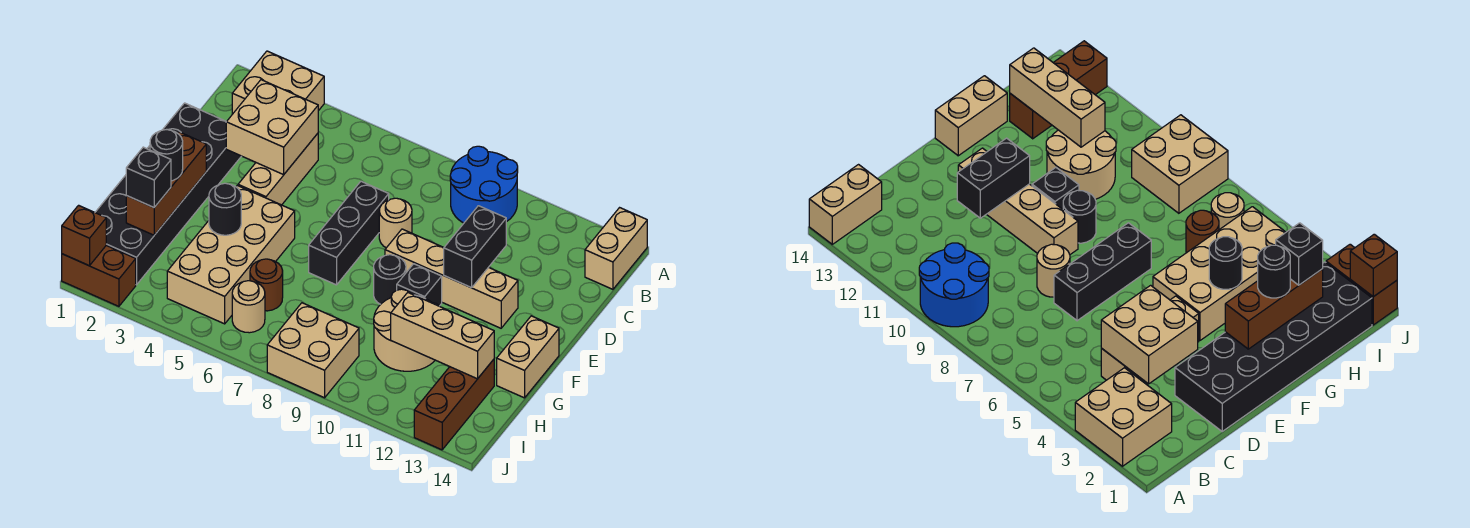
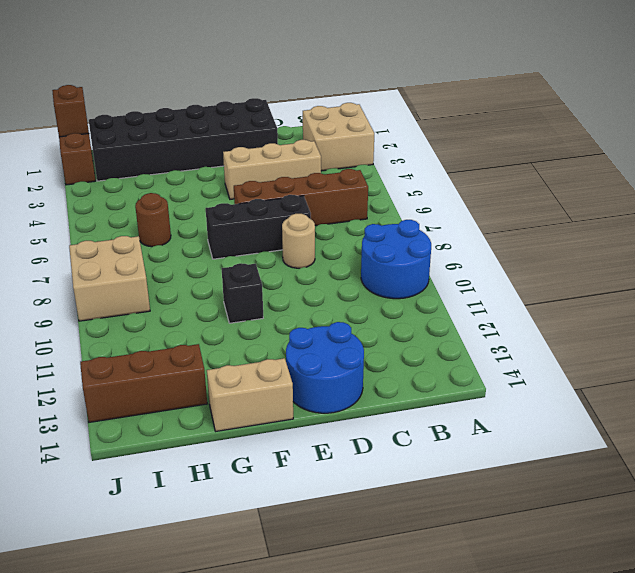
brown 1x4 brick [234,169,368,226] -> none
blue 2x2 round brick [286,322,364,413] -> none
none -> tan 1x2 brick [585,208,647,289]
none -> tan 1x4 brick [385,229,518,328]
none -> tan 2x4 brick [167,186,295,324]

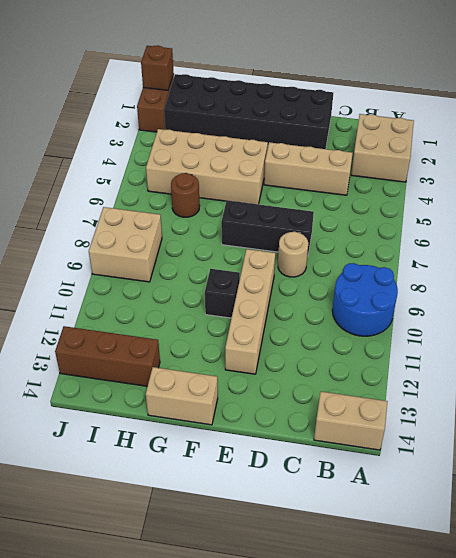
none -> black 1x1 round brick [374,255,406,304]
none -> tan 2x2 round brick [374,289,439,371]
none -> tan 1x1 round brick [232,281,265,333]

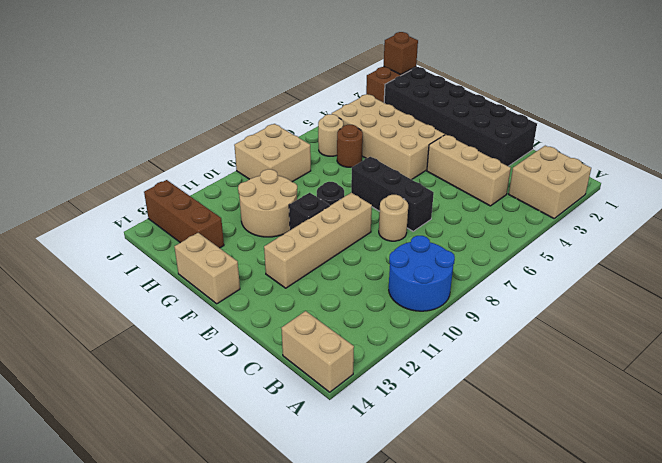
none -> tan 2x2 brick [226,80,318,175]
none -> black 1x2 brick [444,206,506,288]
none -> brown 1x3 brick [126,132,206,235]

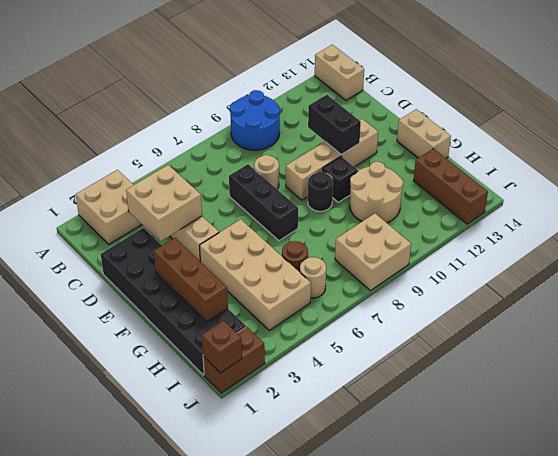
none -> black 1x1 round brick [209,183,241,235]
none -> tan 1x3 brick [391,293,494,379]
none -> black 1x1 round brick [150,130,183,181]

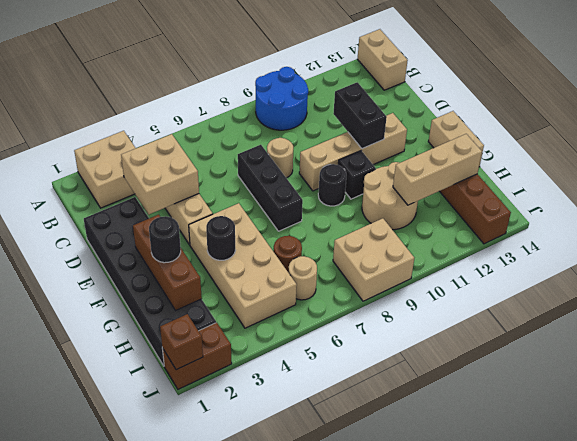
none -> black 1x1 brick [126,147,171,208]

